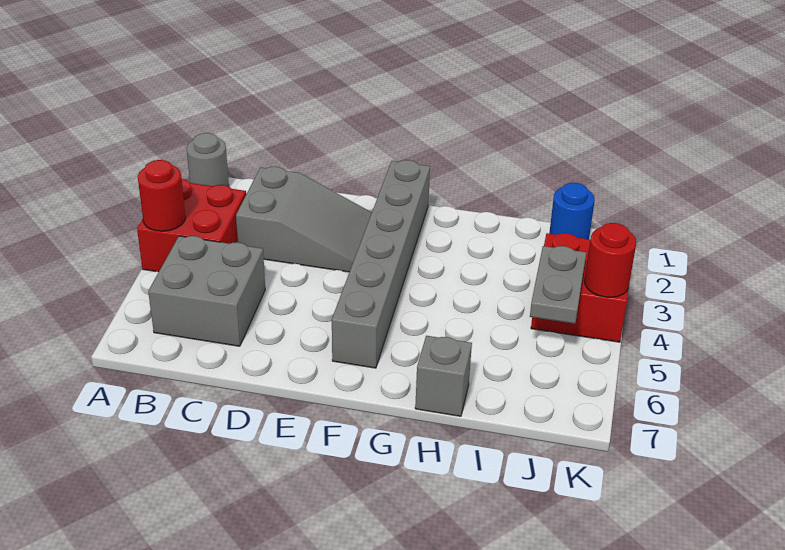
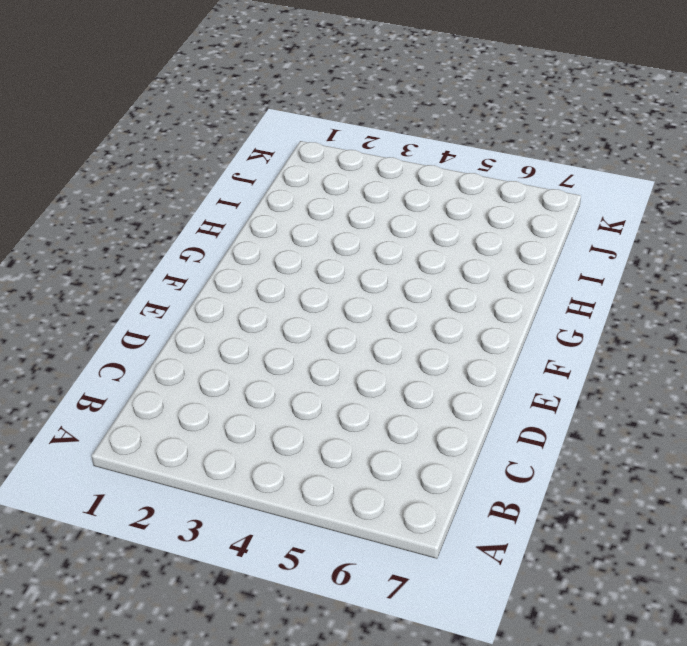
none -> grey 1x1 round brick [187,133,229,186]
none -> red 2x2 brick [137,179,246,272]

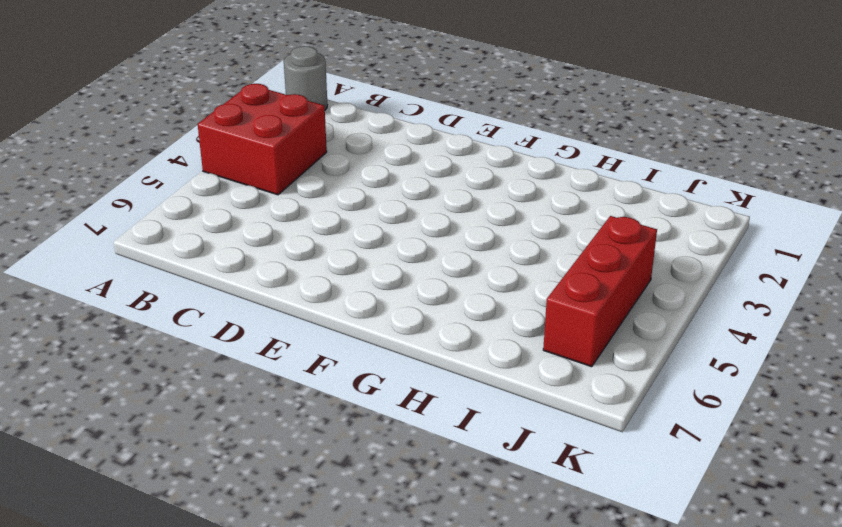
red 1x3 brick [543,216,657,367] -> red 2x2 brick [531,233,629,342]
none -> grey 2x2 brick [148,236,265,346]
none -> grey 2x3 slope [236,167,372,272]

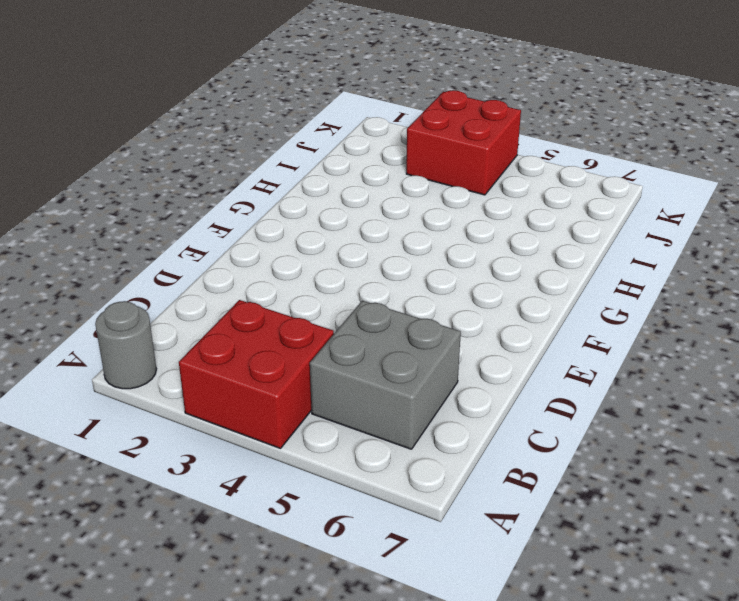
none -> grey 2x3 slope [236,167,372,272]
none -> grey 1x6 brick [332,160,430,368]

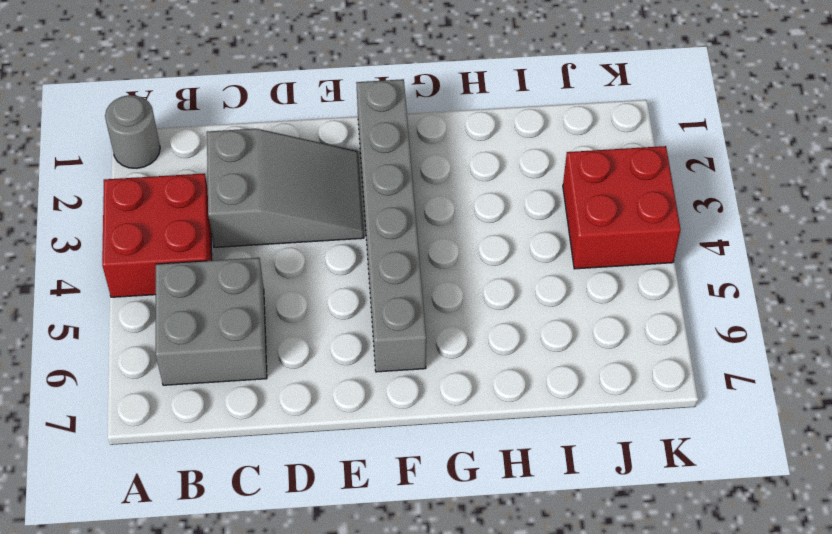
none -> grey 1x1 brick [415,336,472,416]
none -> blue 1x1 round brick [549,183,595,239]

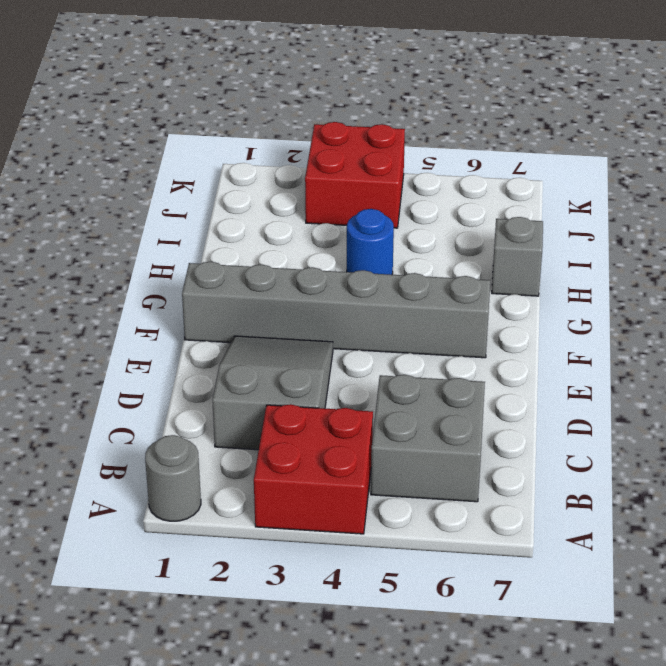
blue 1x1 round brick [347,209,394,275] -> blue 1x1 round brick moved to [549,183,595,239]
none -> red 1x1 round brick [138,160,186,231]
none -> grey 1x2 plate [530,246,586,324]

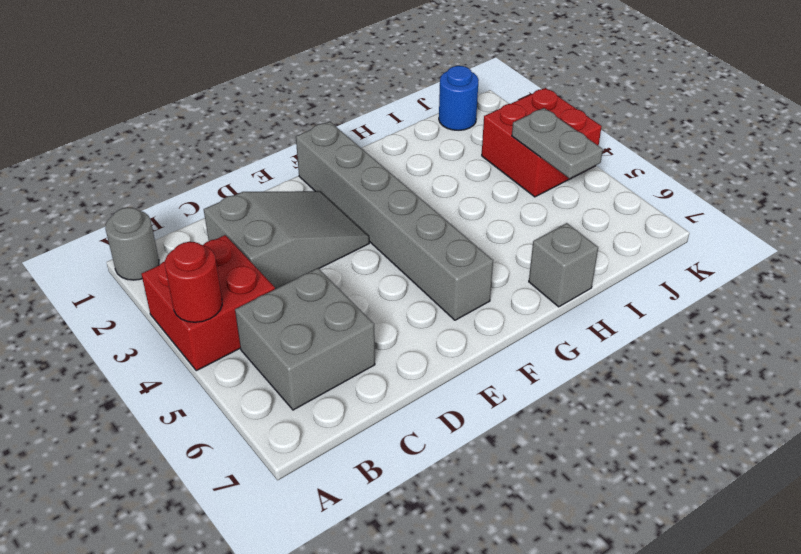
none -> red 1x1 round brick [585,223,636,297]

